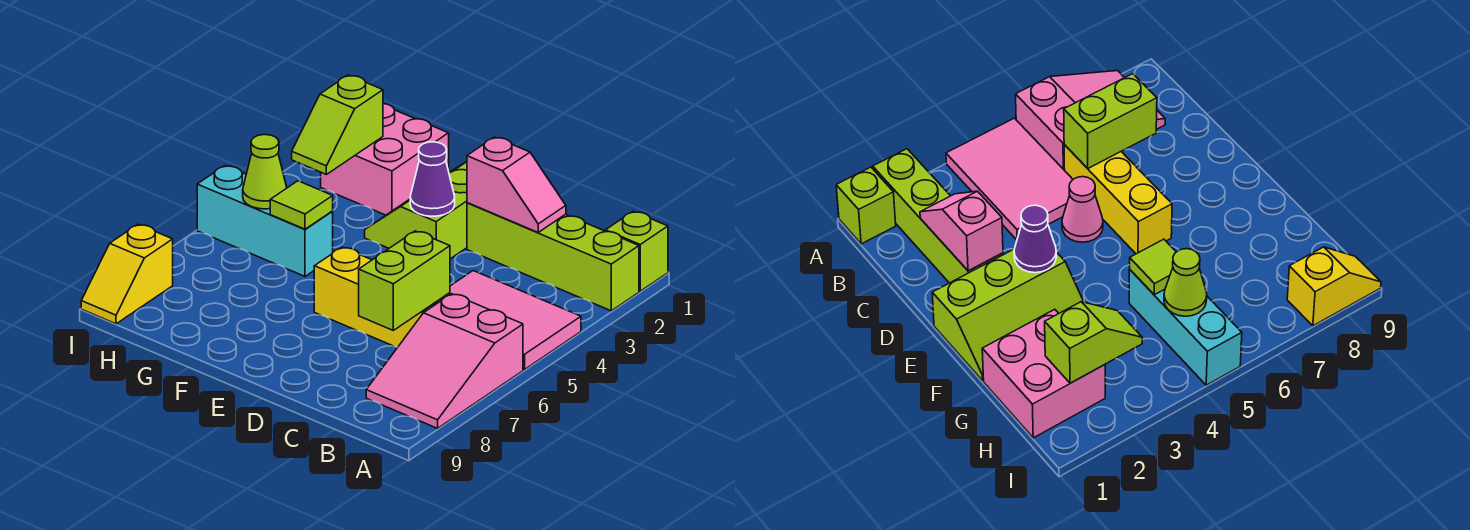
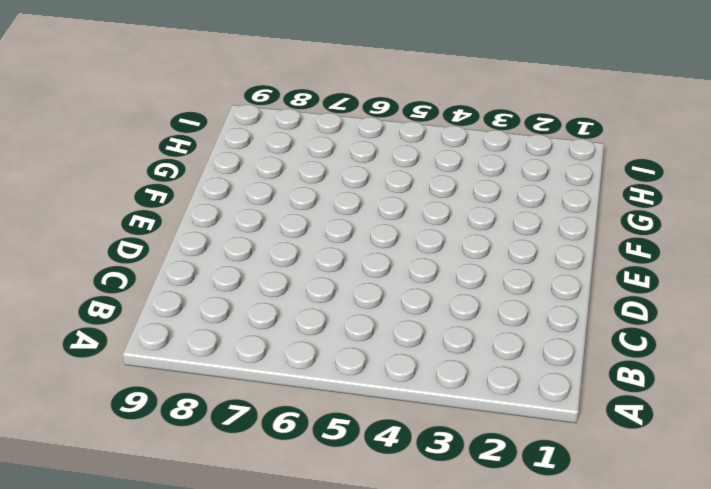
none -> lime 1x1 brick [606,211,668,291]
none -> lime 1x4 brick [467,203,639,311]
none -> pink 2x3 tile [450,271,581,370]

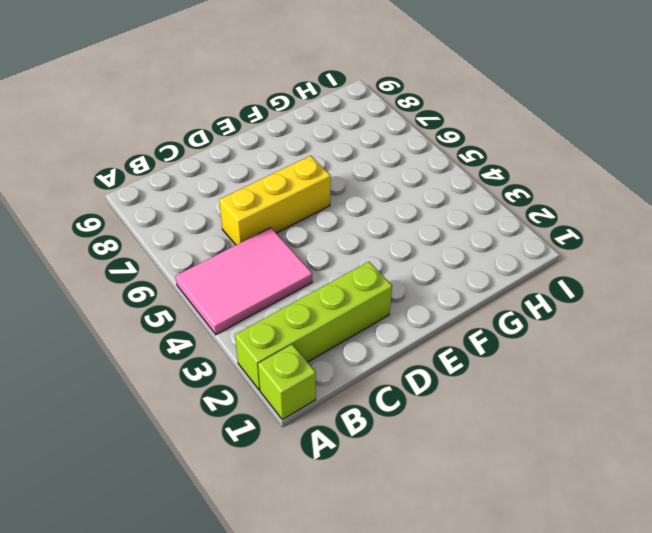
none -> pink 2x3 slope [366,294,523,428]
none -> pink 1x1 cone [1062,177,1103,242]
none -> lime 2x3 slope [365,161,467,259]

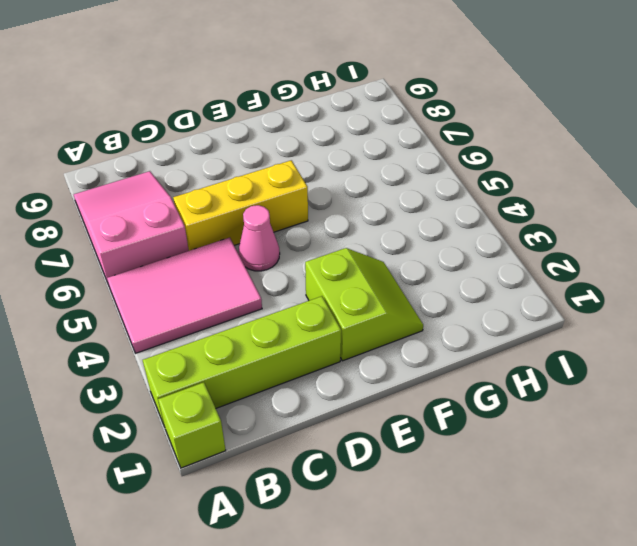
lime 2x2 slope [305,248,423,361] -> lime 2x3 slope [365,161,467,259]
none -> pink 2x2 brick [321,104,449,215]
none -> cyan 1x3 brick [197,166,333,276]
none -> yellow 1x2 slope [81,224,173,324]

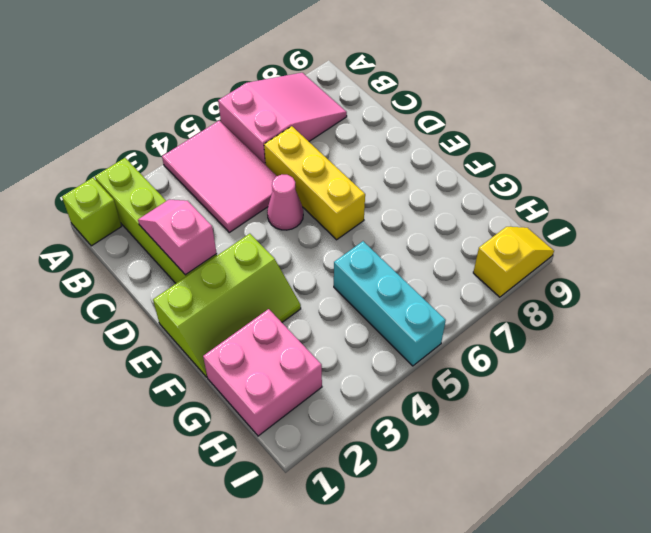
none -> lime 1x2 brick [359,231,450,330]
none -> purple 1x1 cone [410,142,455,216]
none -> lime 1x1 tile [270,181,333,229]

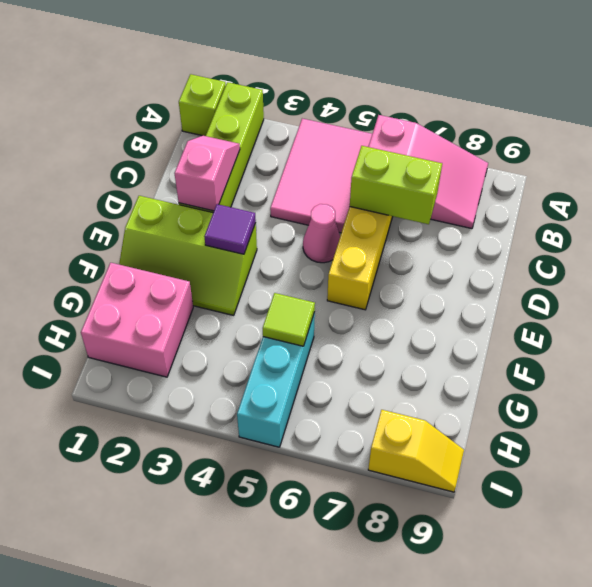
purple 1x1 tile [204,204,256,254] -> purple 1x1 cone [410,142,455,216]
none -> lime 1x2 slope [292,75,383,174]
none -> lime 1x1 cone [243,135,287,209]

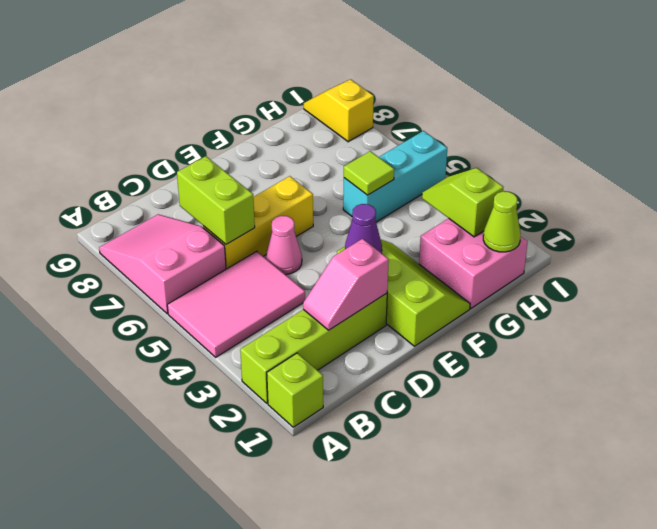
lime 1x1 cone [483,191,521,252] -> lime 1x1 cone moved to [243,135,287,209]

